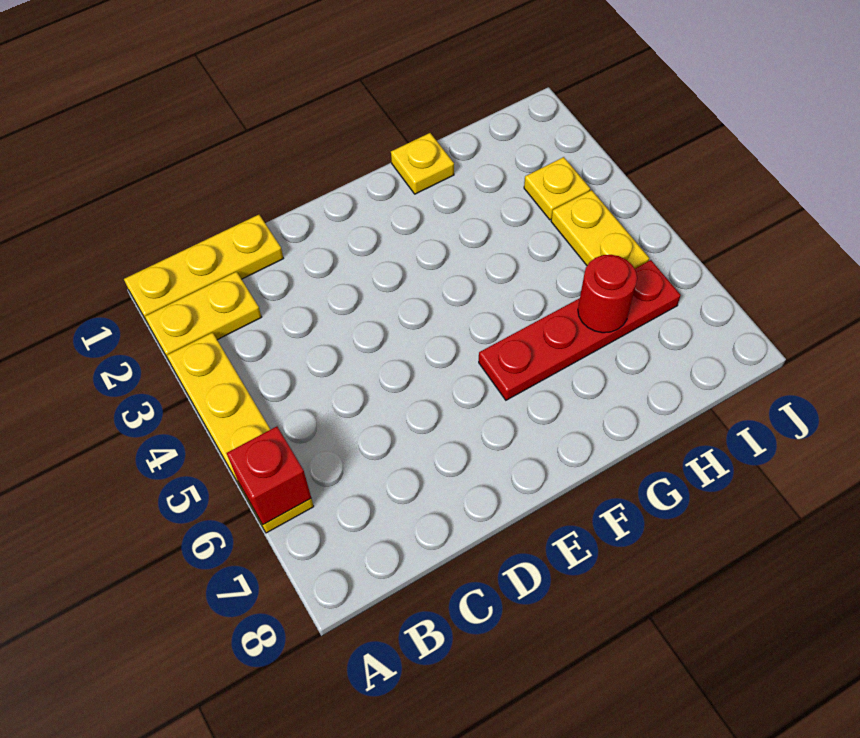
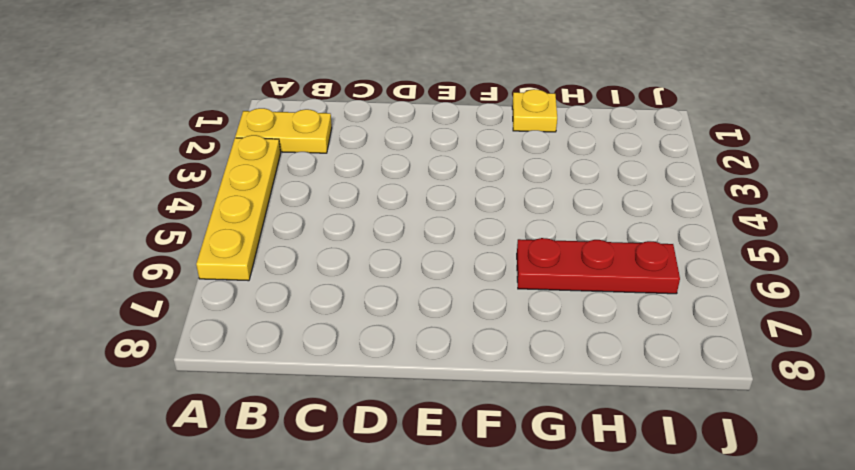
red 1x3 plate [517,238,680,294] -> red 1x4 plate [479,260,681,400]
none -> yellow 1x3 plate [124,215,283,320]
none -> yellow 1x1 plate [524,157,590,220]

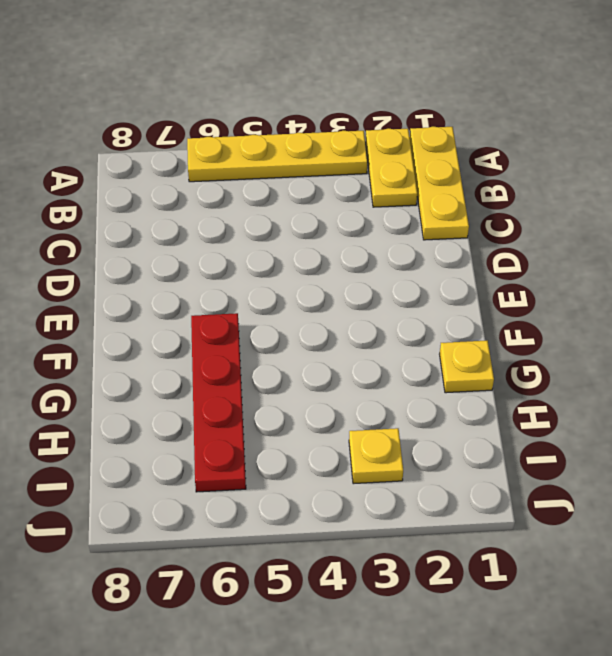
none -> yellow 1x2 plate [551,190,649,269]
none -> red 1x1 brick [227,427,311,525]

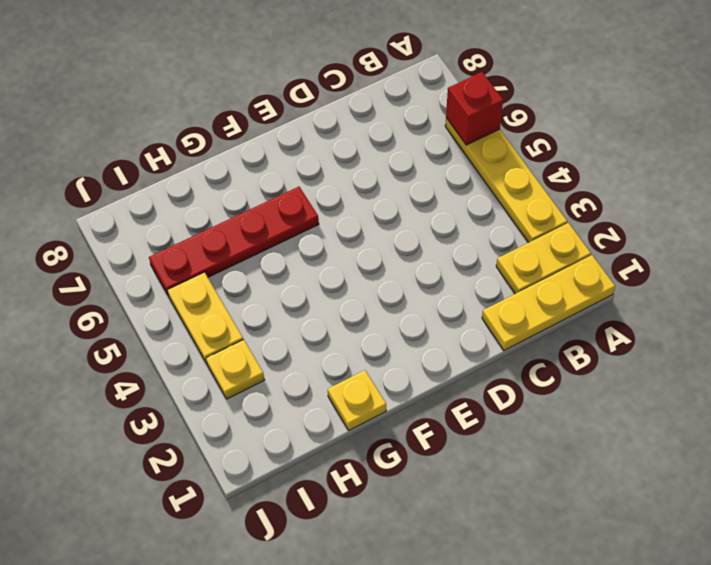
none -> red 1x1 round brick [578,255,637,333]

